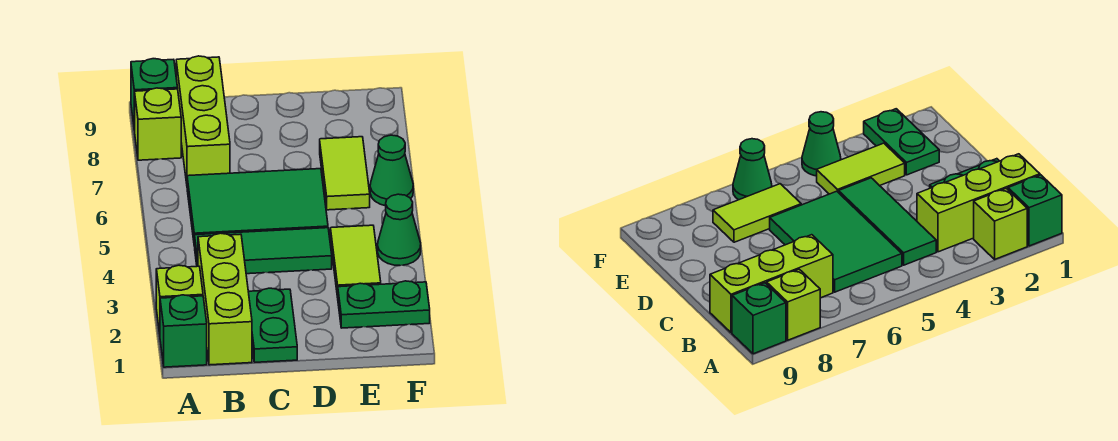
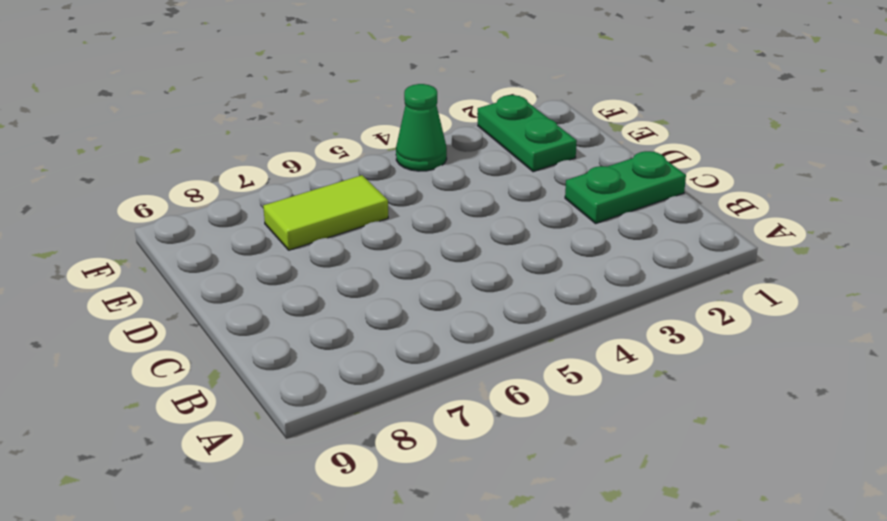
none -> green 1x1 brick [160,295,207,367]
none -> lime 1x1 brick [156,265,203,334]
none -> lime 1x1 brick [135,88,181,160]

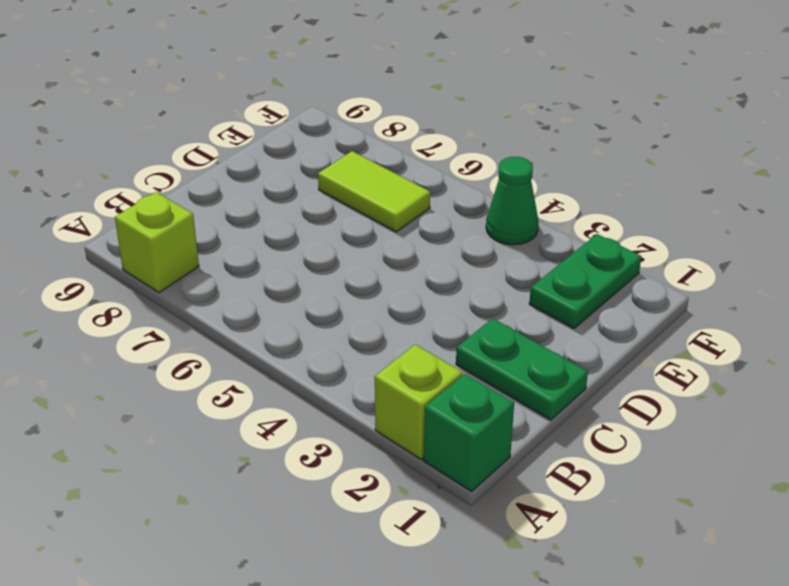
none -> green 1x1 brick [131,59,178,130]
none -> lime 1x3 brick [198,233,252,365]
none -> green 1x3 tile [195,228,332,274]

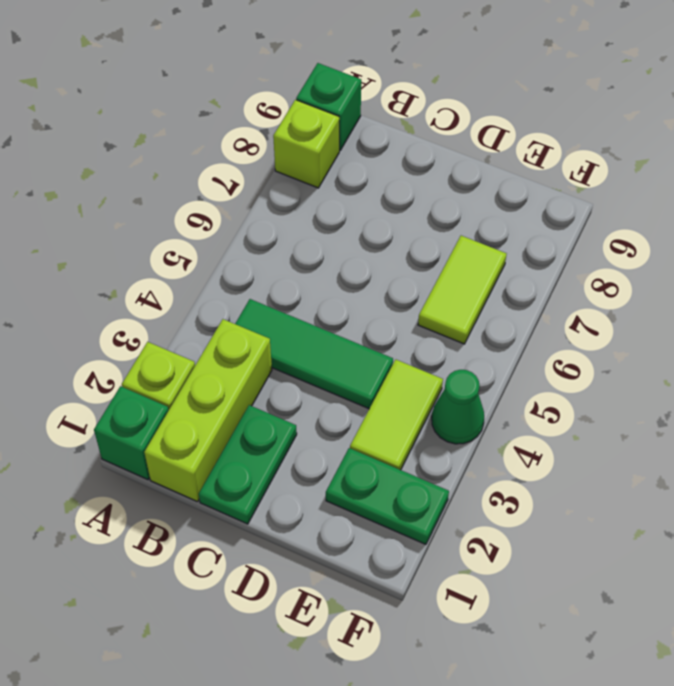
none -> green 2x3 tile [187,169,328,246]
none -> lime 1x3 brick [176,56,230,183]
none -> green 1x1 cone [370,135,413,206]

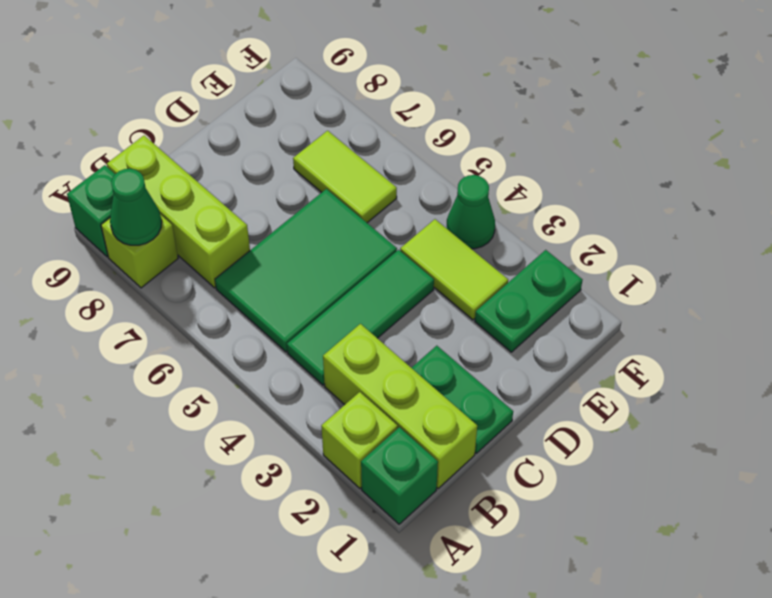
green 1x1 cone [110,169,162,245] -> green 1x1 cone moved to [370,135,413,206]

